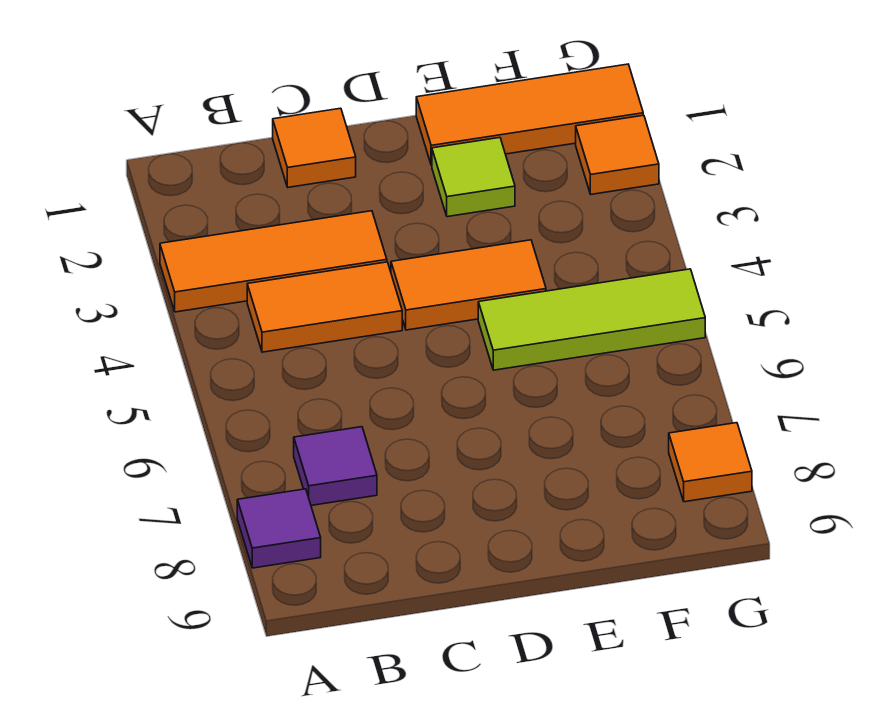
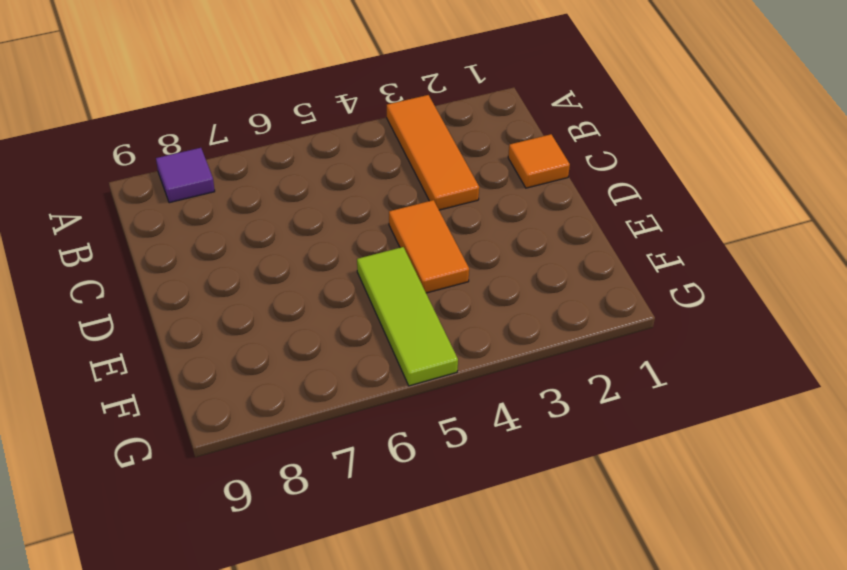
none -> orange 1x2 tile [247,262,402,352]
none -> purple 1x1 tile [294,427,377,505]

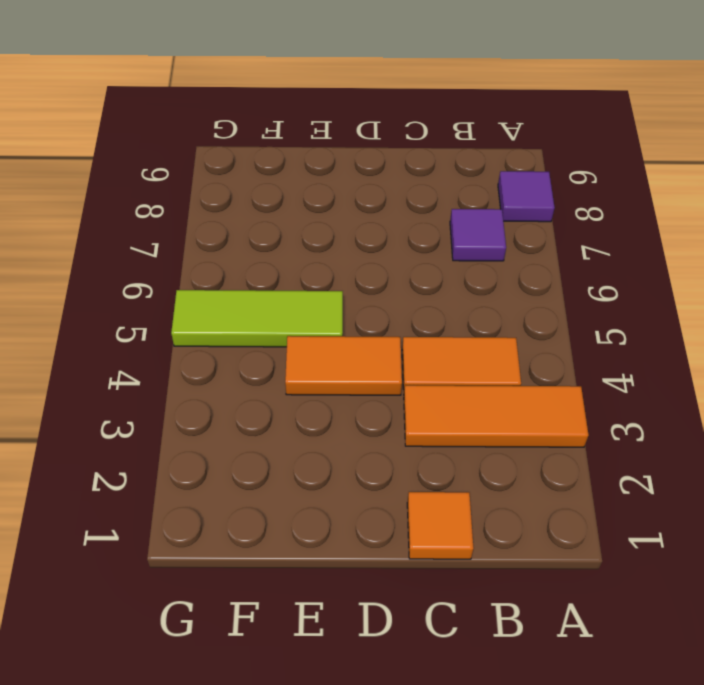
none -> orange 1x3 tile [416,64,643,165]
none -> lime 1x1 tile [432,138,515,217]

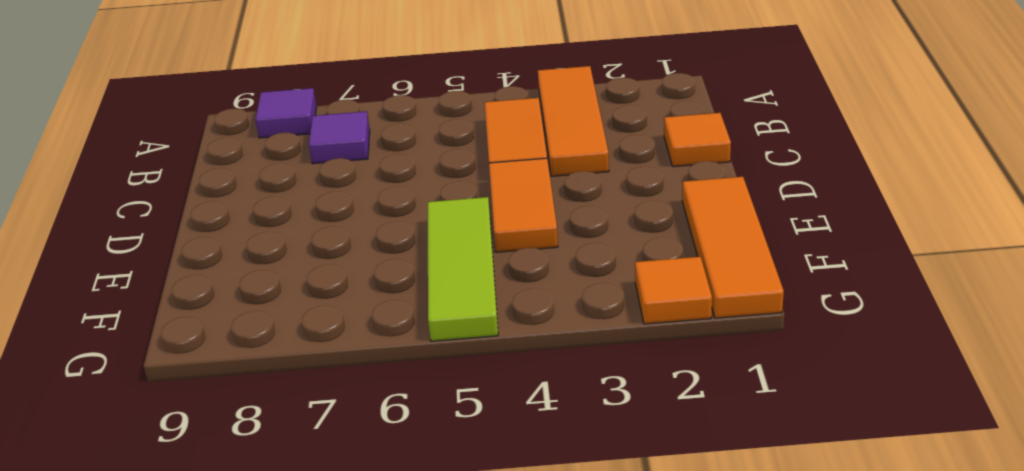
none -> lime 1x1 tile [432,138,515,217]
none -> orange 1x1 tile [669,423,752,502]

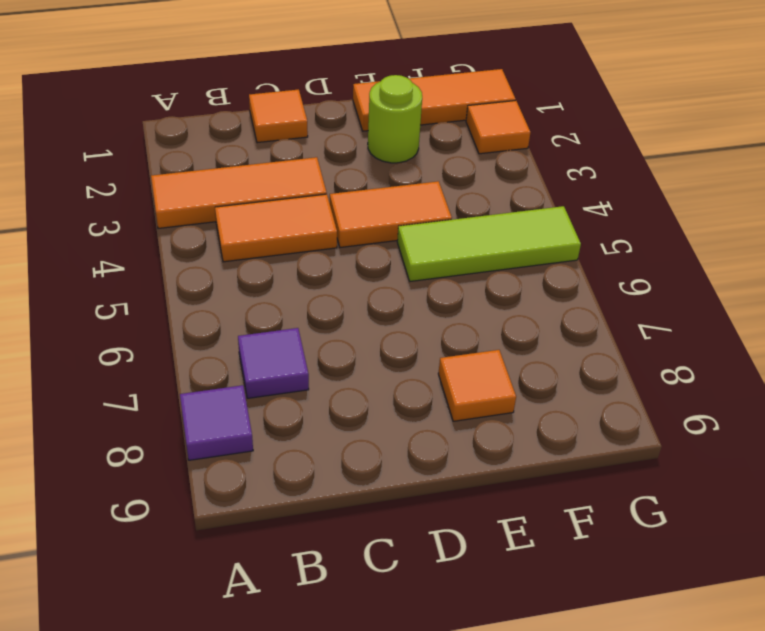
lime 1x1 round brick [368,75,422,163] -> lime 1x1 tile [432,138,515,217]
orange 1x1 tile [438,350,516,421] -> orange 1x1 tile moved to [669,423,752,502]

